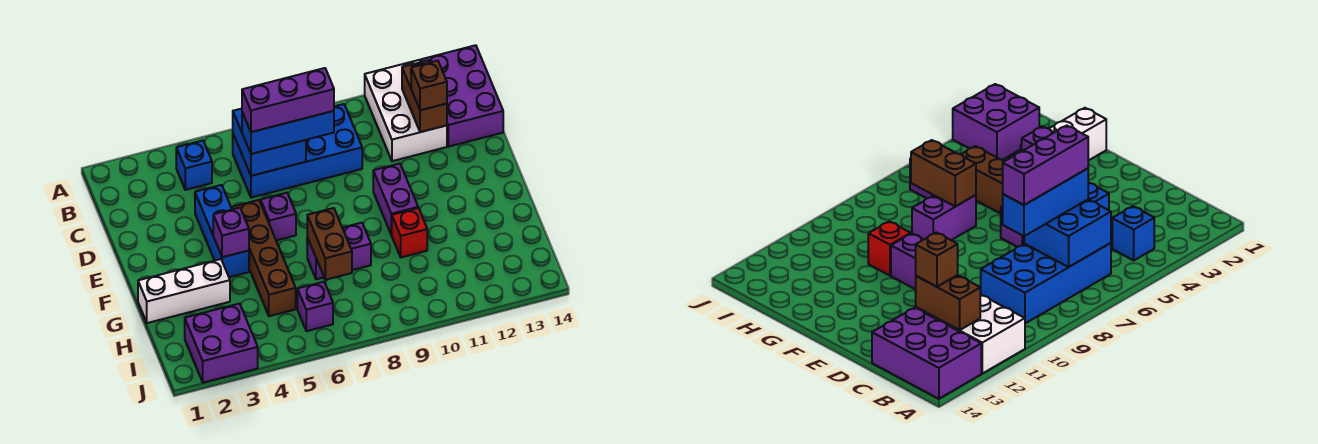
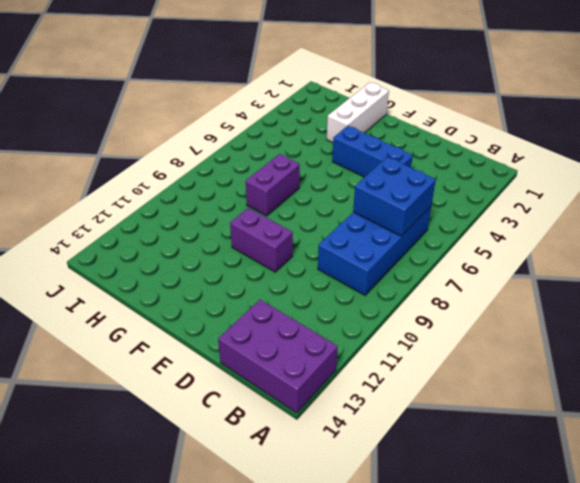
none -> white 2x3 brick [365,60,447,161]
none -> blue 1x1 brick [176,141,212,190]
none -> brown 1x4 brick [232,200,296,316]

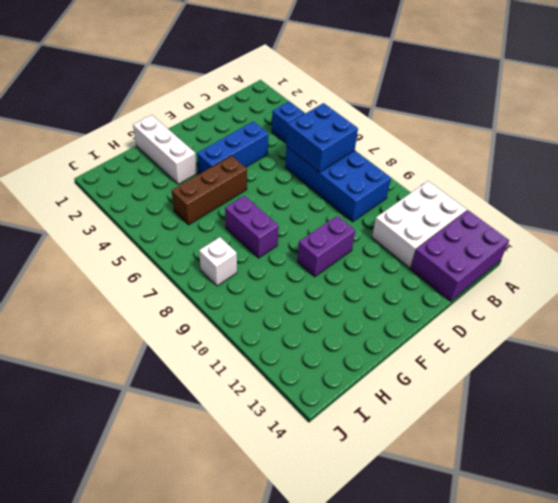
brown 1x3 brick [172,156,247,225] -> brown 1x4 brick [232,200,296,316]
white 1x1 brick [199,237,237,286] -> none
none -> purple 1x1 brick [260,193,296,240]
none -> red 1x1 brick [392,208,427,257]
none -> purple 2x2 brick [185,304,258,383]

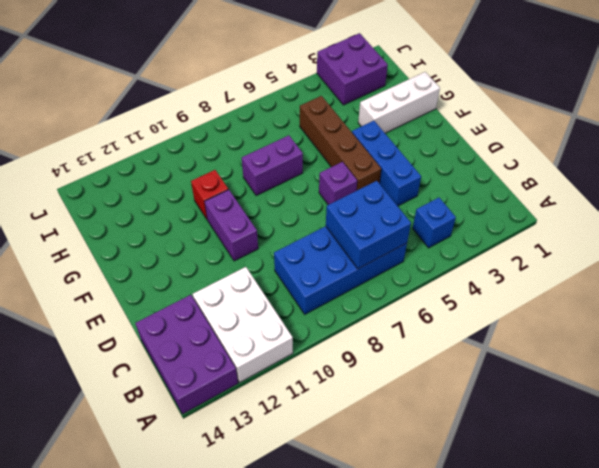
none -> purple 1x1 brick [297,282,333,331]
none -> brown 1x2 brick [402,60,447,132]
none -> purple 1x1 brick [213,208,249,257]

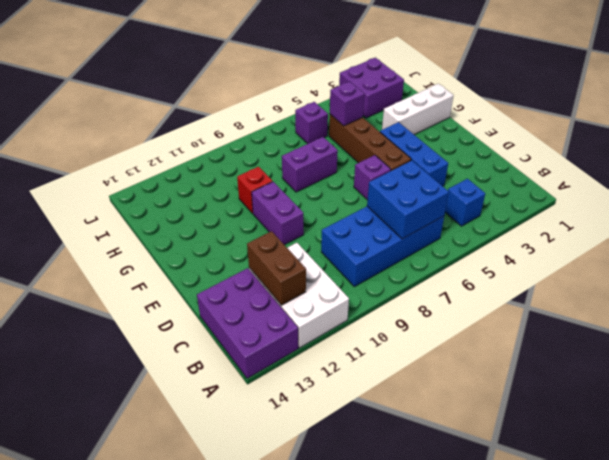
purple 1x1 brick [330,81,364,126] -> purple 1x1 brick moved to [213,208,249,257]
none -> brown 1x2 brick [307,208,352,280]
none -> blue 1x3 brick [242,111,334,154]
none -> brown 1x1 brick [411,61,447,110]

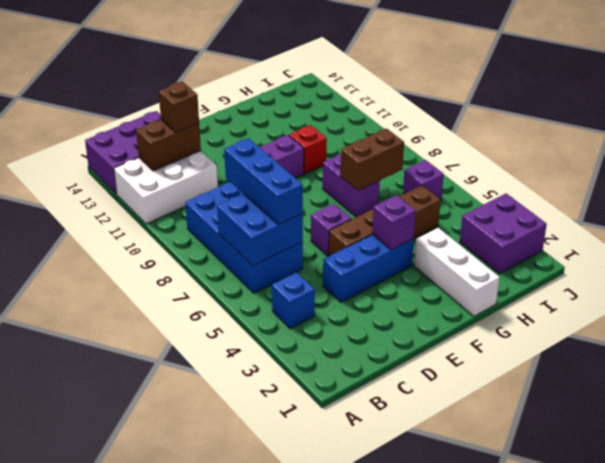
none -> purple 1x3 brick [242,68,334,132]

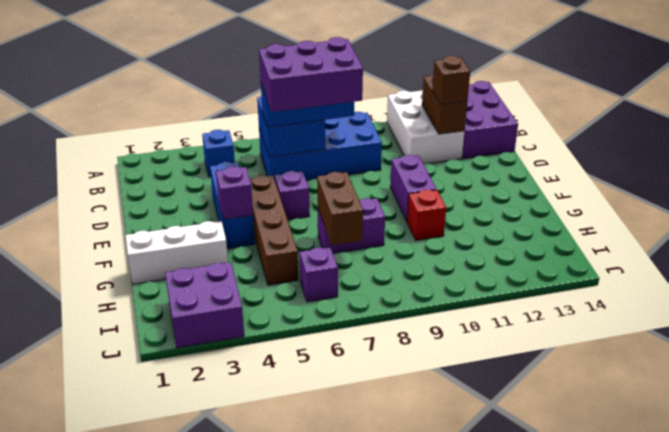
purple 2x3 brick [259,37,363,112] -> purple 1x3 brick [242,68,334,132]

